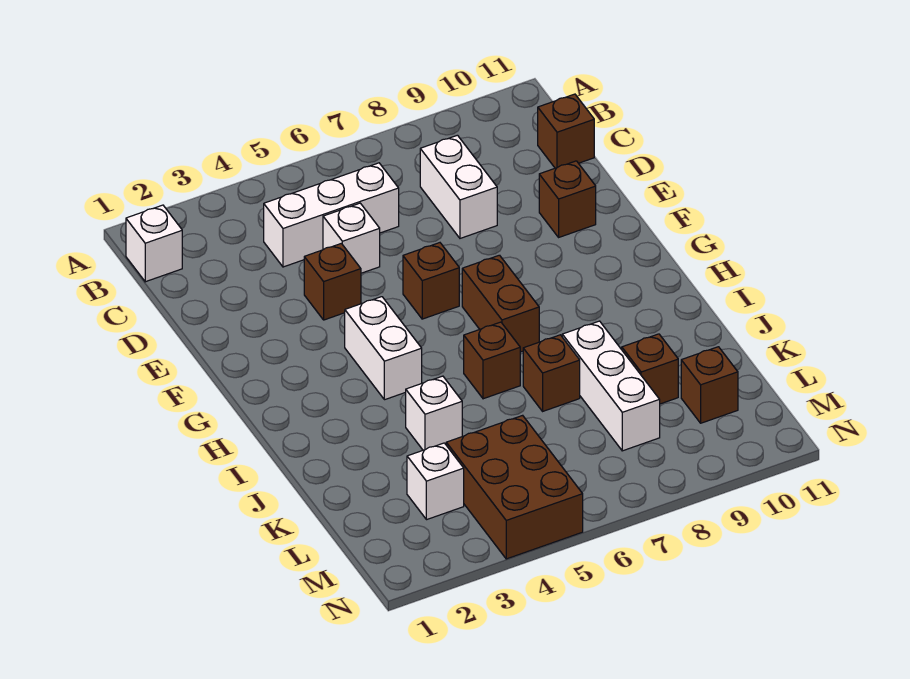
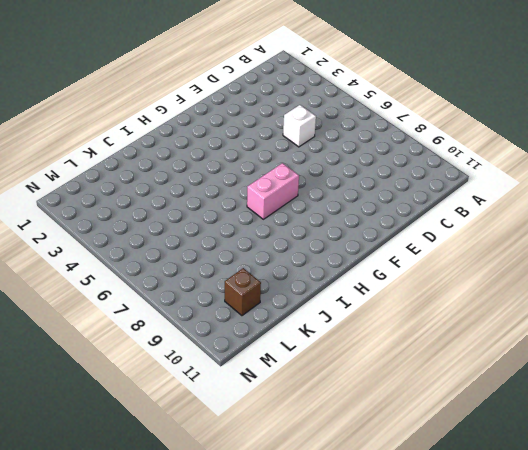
pink 1x2 brick [247,163,299,219] -> brown 1x2 brick [462,255,539,352]
none -> white 1x1 brick [126,205,182,282]
none -> white 1x3 brick [264,163,399,267]
none -> white 1x2 brick [420,135,497,238]

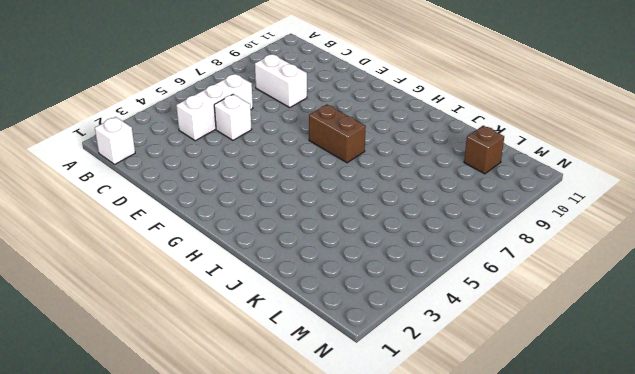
none -> brown 1x1 brick [538,94,594,168]
none -> brown 1x1 brick [304,243,361,320]
none -> brown 1x1 brick [539,161,596,237]

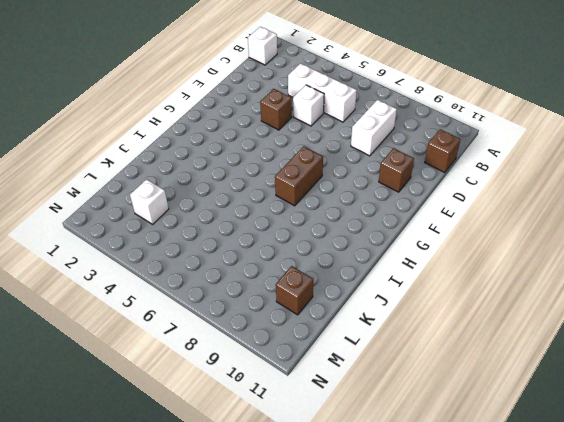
none -> brown 1x1 brick [403,243,459,319]
none -> white 1x2 brick [345,297,422,400]
none -> brown 1x1 brick [464,322,520,399]

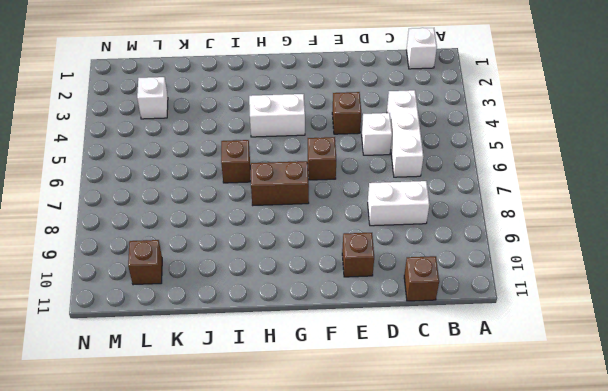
none -> white 1x1 brick [406,376,462,450]
none -> brown 1x1 brick [523,335,580,411]
none -> white 1x3 brick [562,321,660,451]

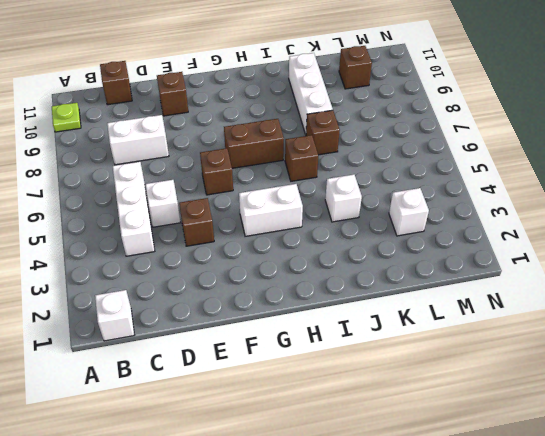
lime 1x1 plate [52,103,81,132] -> none
white 1x3 brick [289,53,333,134] -> white 1x3 brick turned to [562,321,660,451]
none -> brown 1x1 brick [622,334,678,404]
none -> brown 2x3 brick [446,415,583,559]

